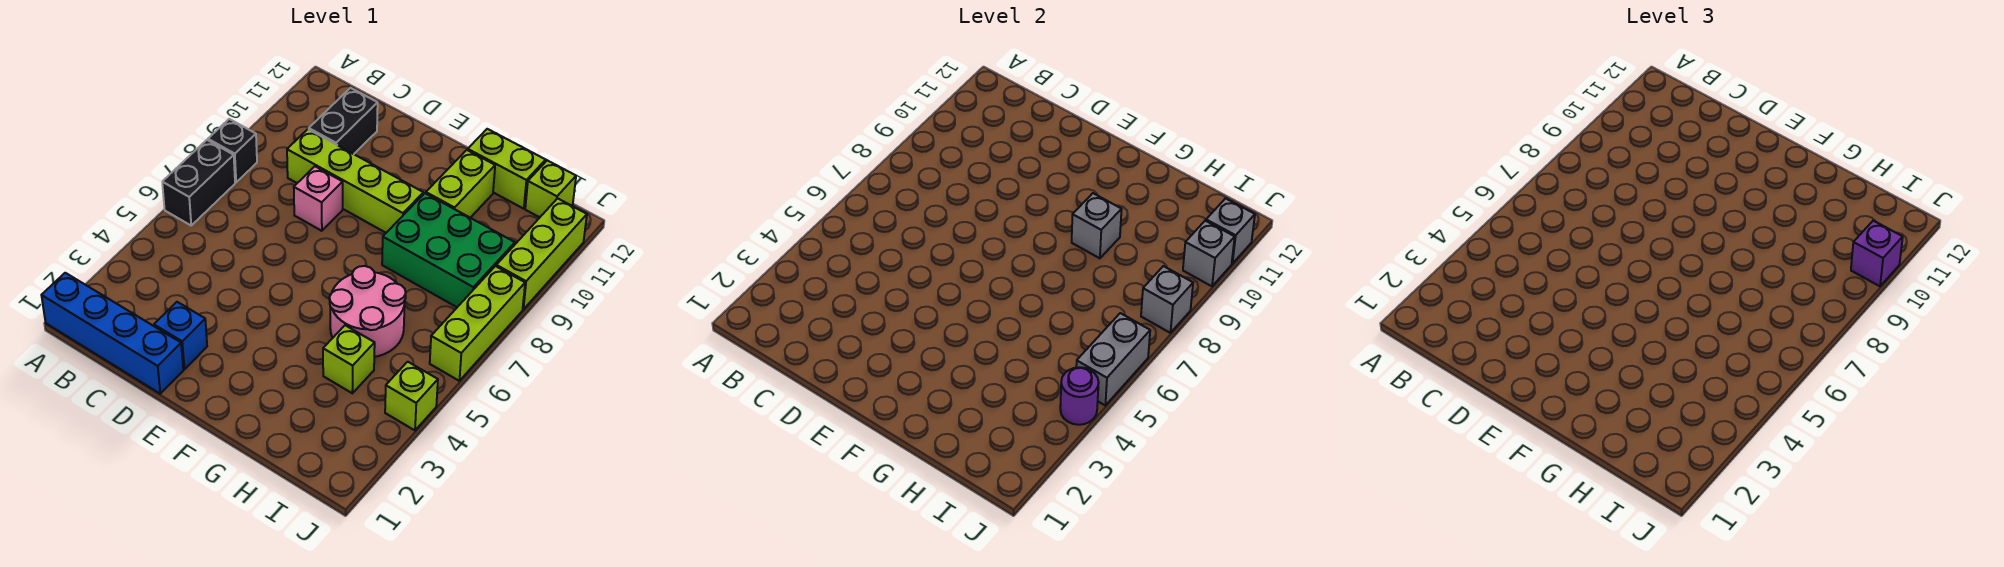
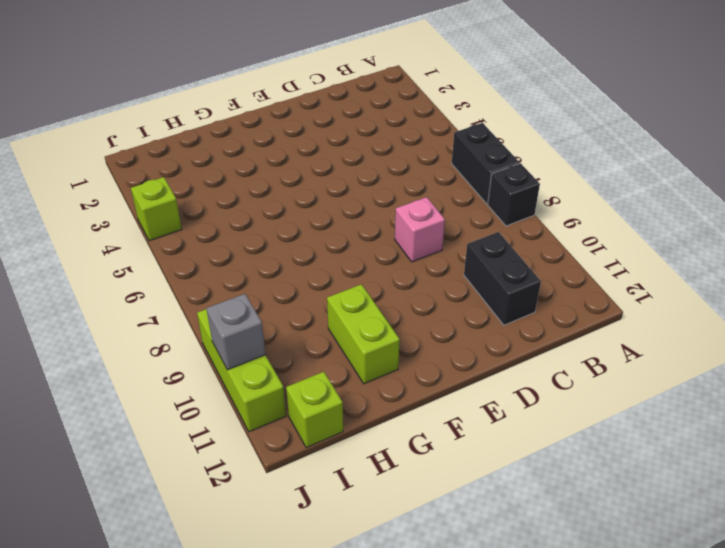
none -> blue 1x4 brick [41,273,183,394]
none -> lime 1x4 brick [287,129,423,233]
none -> blue 1x1 brick [154,302,207,369]

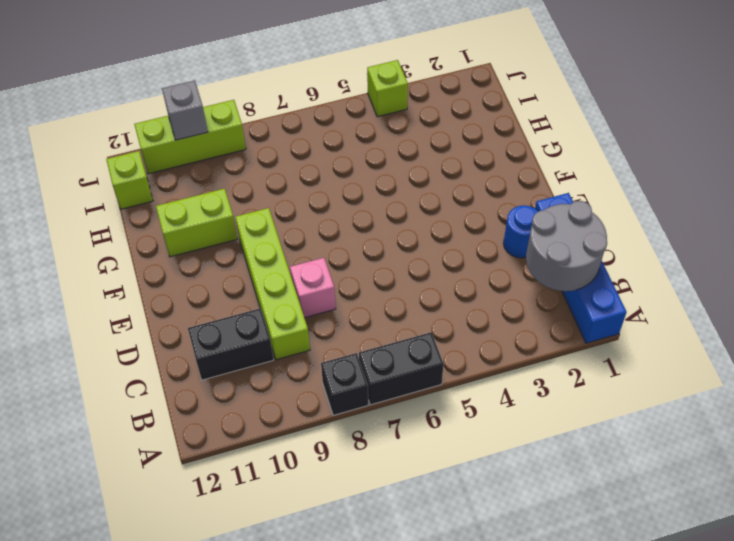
grey 2x2 round brick [526,201,607,291] -> none
blue 1x1 round brick [503,205,538,258] -> blue 1x1 brick [154,302,207,369]
none -> pink 2x2 round brick [329,266,406,357]
none -> green 2x3 brick [382,193,515,307]
none -> lime 1x2 brick [468,129,546,209]

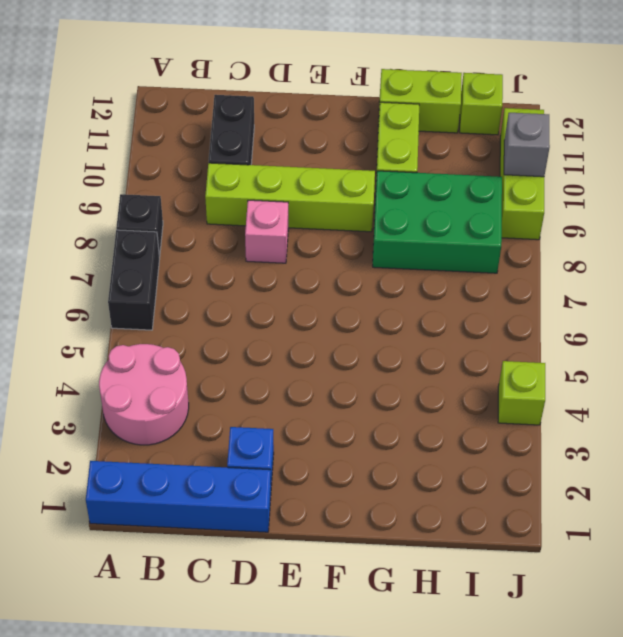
pink 2x2 round brick [99,344,189,445] -> pink 2x2 round brick moved to [329,266,406,357]
none -> lime 1x1 brick [323,325,375,393]
none -> lime 1x3 brick [430,266,525,381]
none -> grey 1x1 brick [1072,193,1122,258]

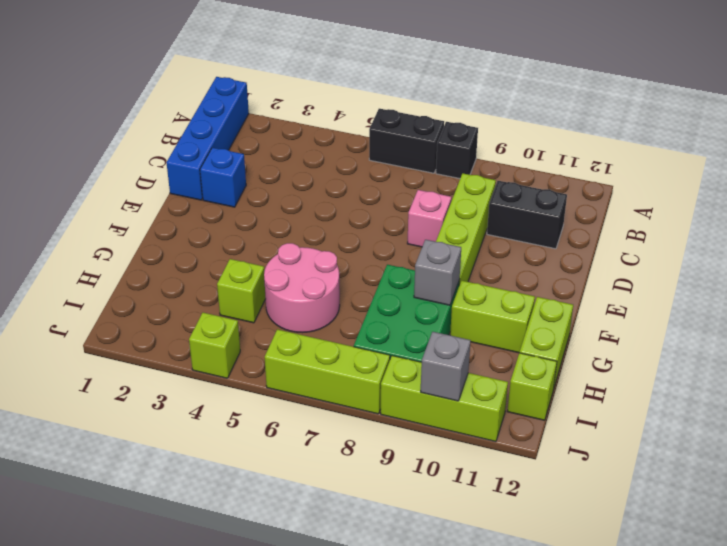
none -> purple 1x1 round brick [1060,367,1099,425]
none -> grey 1x2 brick [1076,313,1150,405]
none -> grey 1x1 brick [1141,266,1193,333]

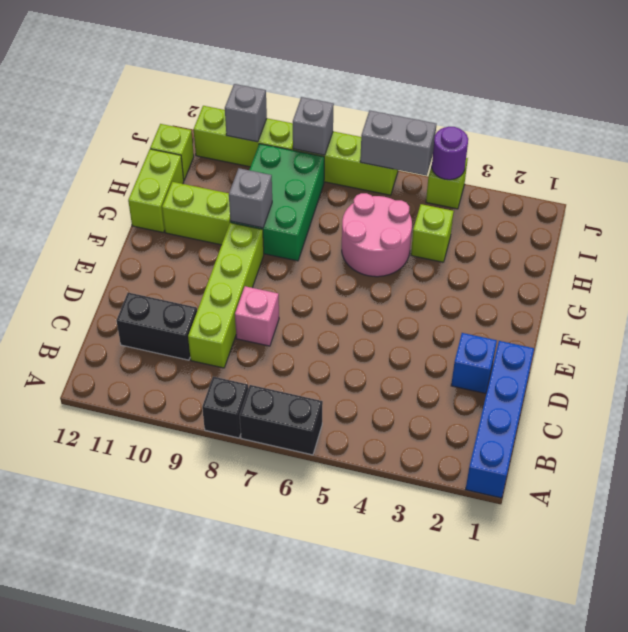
none -> grey 1x1 brick [1206,198,1255,264]
none -> purple 1x1 brick [1851,221,1903,286]

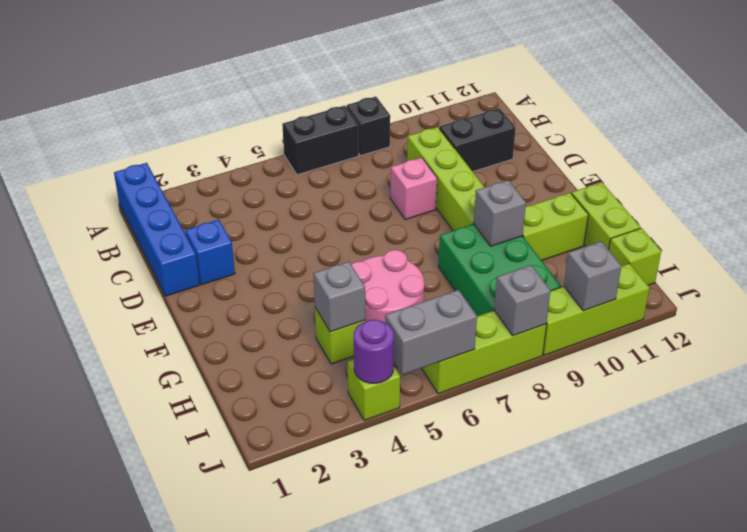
grey 1x1 brick [313,261,365,332] -> grey 1x1 brick moved to [1206,198,1255,264]
none -> purple 1x1 brick [1851,221,1903,286]

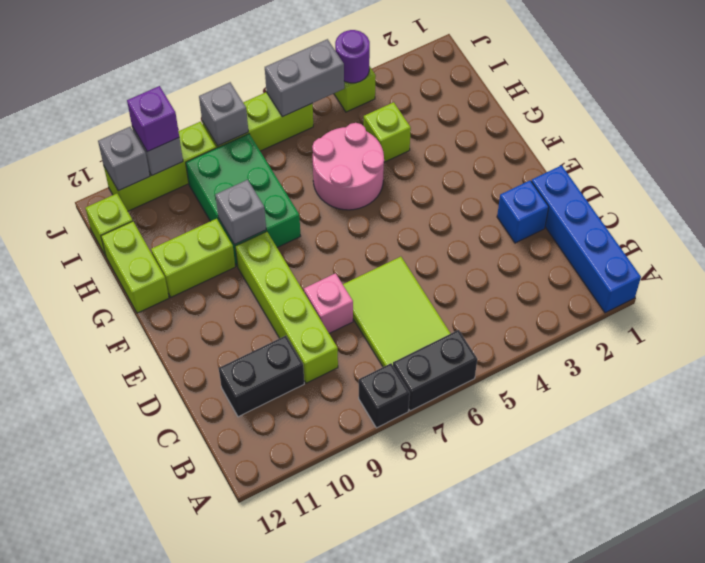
lime 2x3 tile [343,257,451,367] -> none

